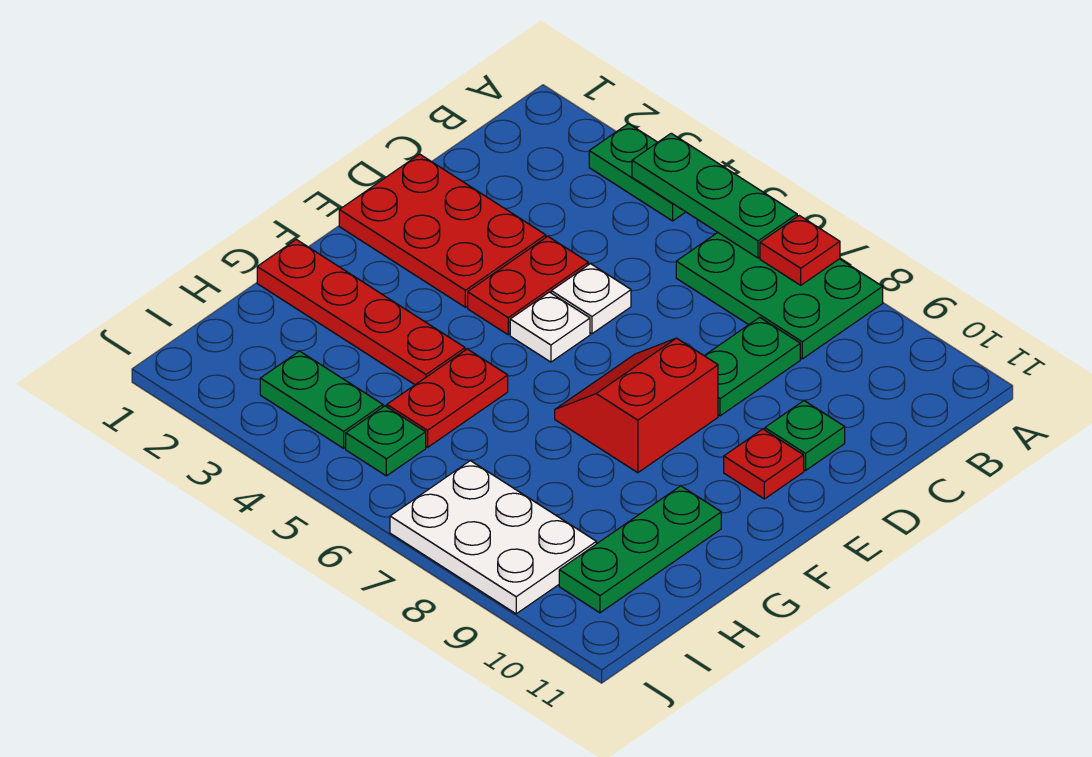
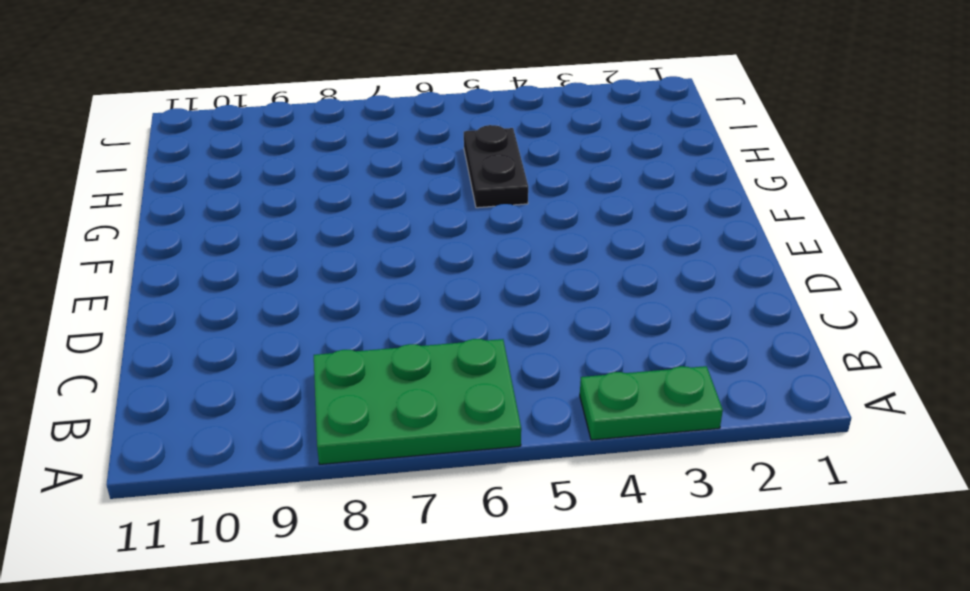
black 1x2 plate [464,125,528,208] -> red 1x2 plate [387,349,508,447]
none -> green 1x2 plate [704,317,800,416]
none -> red 2x3 plate [339,154,546,307]
none -> red 1x2 plate [468,236,588,335]

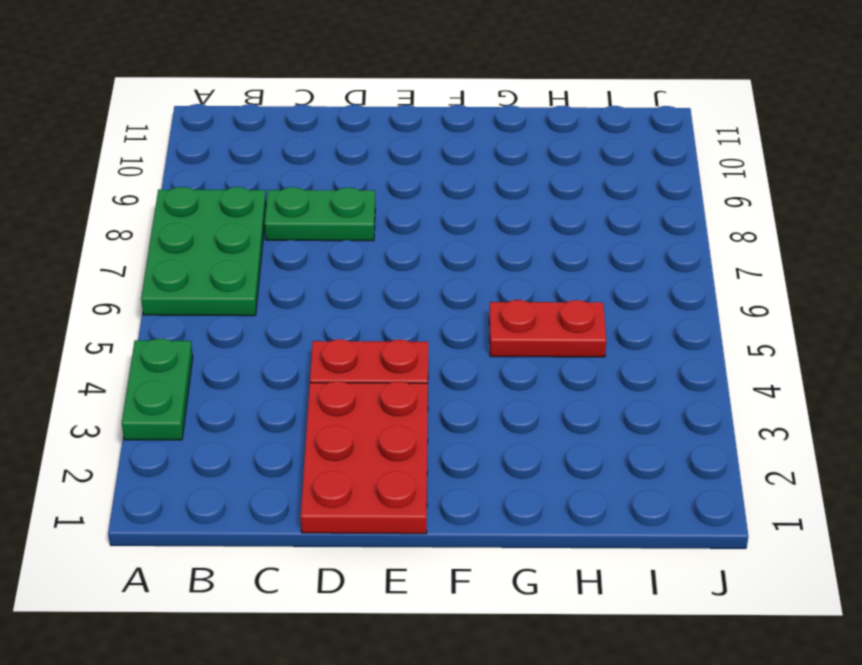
none -> white 1x1 plate [551,264,631,334]
none -> green 1x1 plate [765,401,845,471]
none -> white 1x1 plate [510,292,590,362]

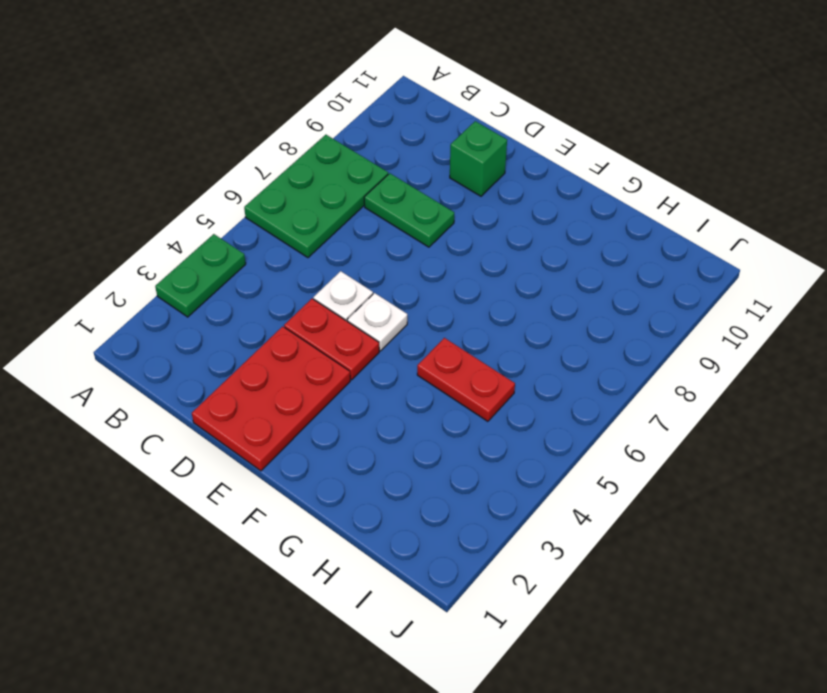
green 1x1 brick [450,121,507,196] -> green 1x1 plate [765,401,845,471]
none -> red 2x2 slope [555,338,718,473]
none -> red 1x1 plate [724,429,804,499]
none -> red 1x4 plate [257,239,465,385]

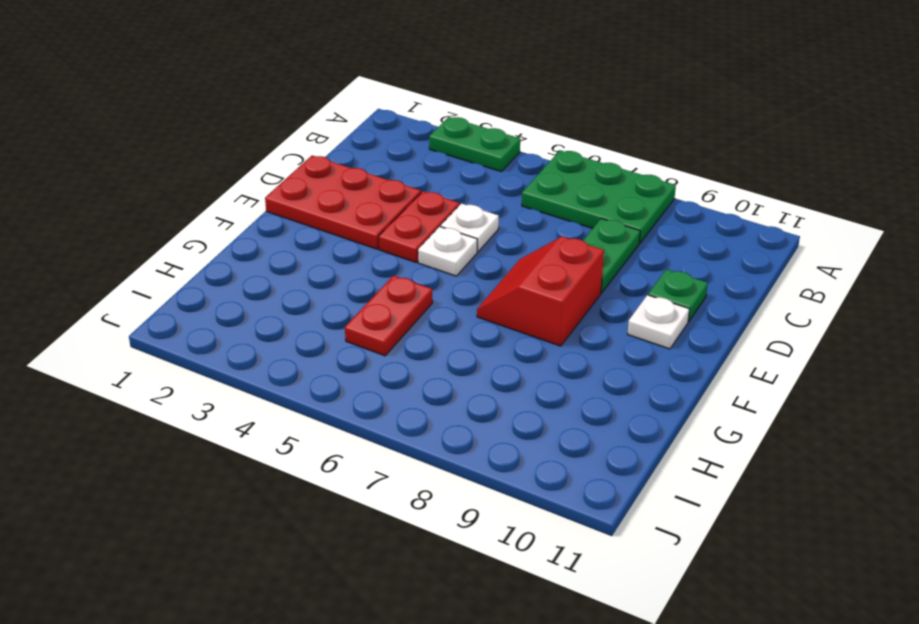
white 1x1 plate [628,295,689,349] -> red 1x1 plate [724,429,804,499]
none -> red 1x4 plate [257,239,465,385]
none -> green 1x3 plate [559,486,721,613]
none -> green 1x2 plate [260,351,383,448]

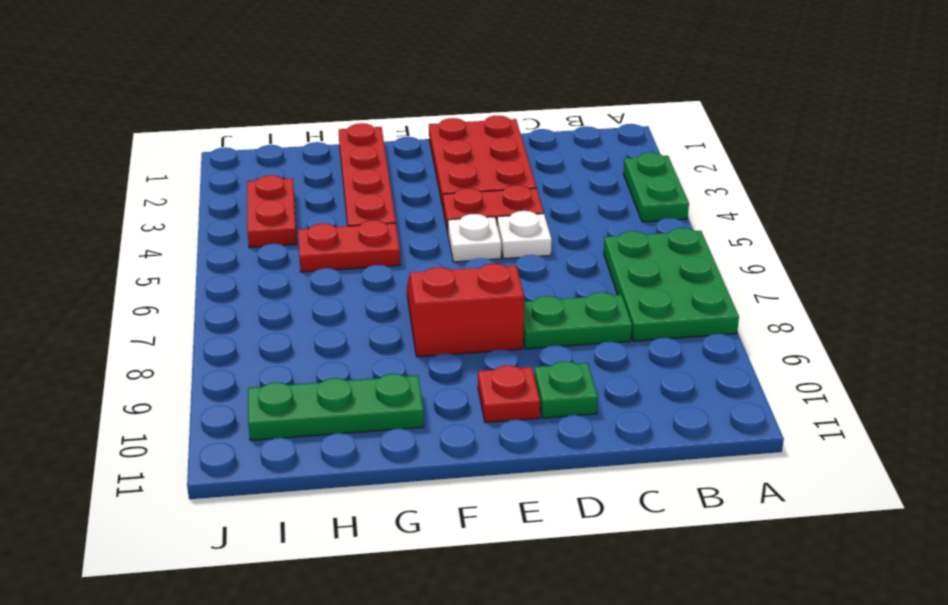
red 1x2 plate [247,175,297,248] -> green 1x2 plate [260,351,383,448]
none -> green 1x1 plate [346,406,426,476]
none -> white 2x3 plate [390,461,596,614]
none -> green 1x3 plate [632,133,797,258]

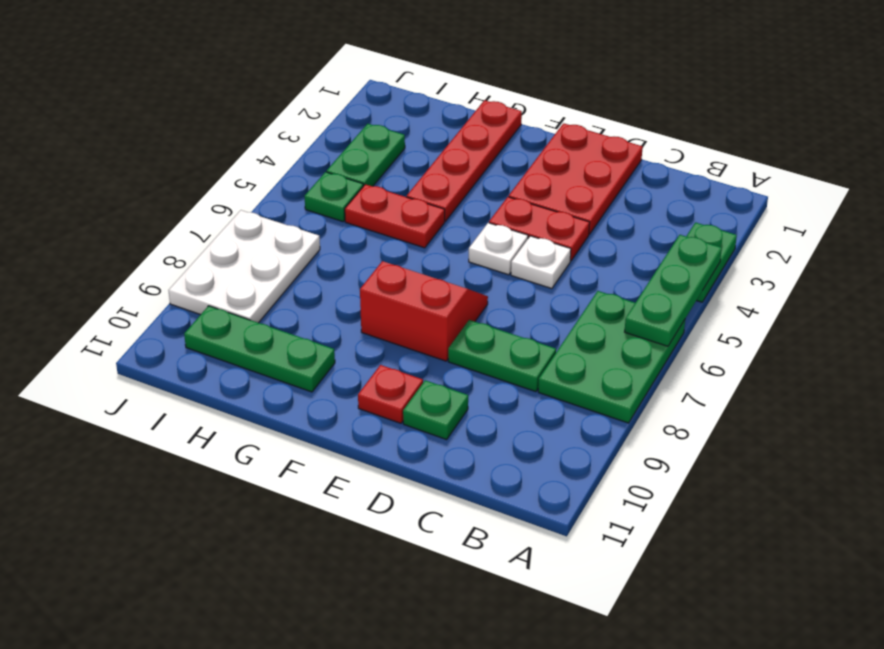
none -> red 1x1 plate [760,215,840,285]

